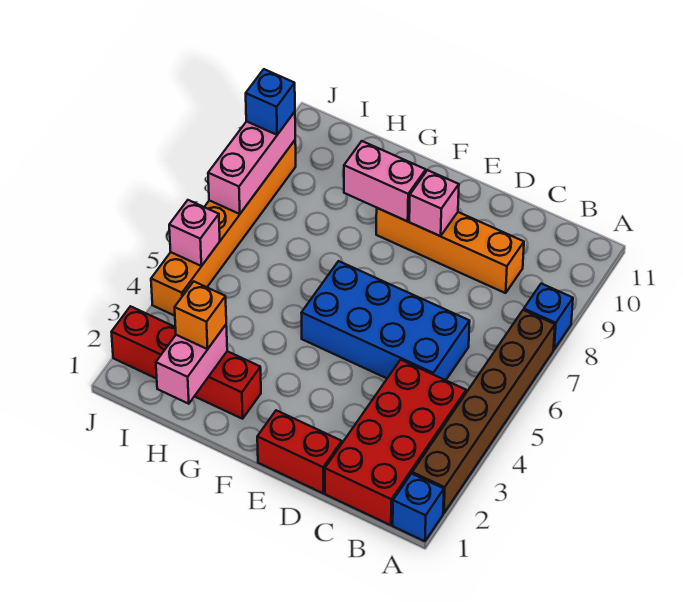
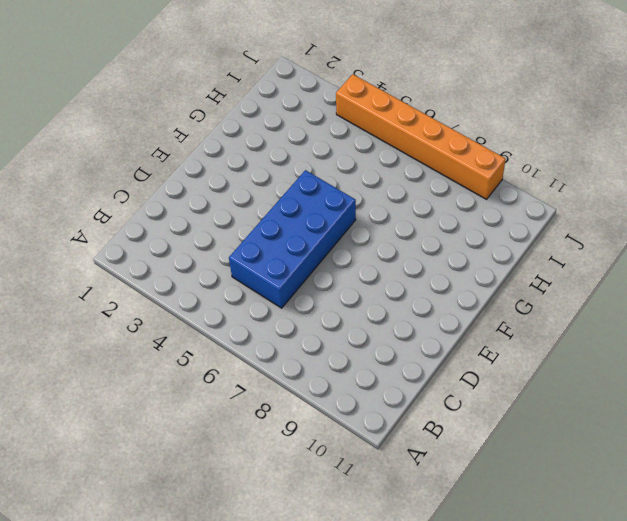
none -> blue 1x1 brick [393,474,444,541]
none -> brown 1x6 brick [412,310,555,513]
none -> blue 1x1 brick [524,284,573,349]

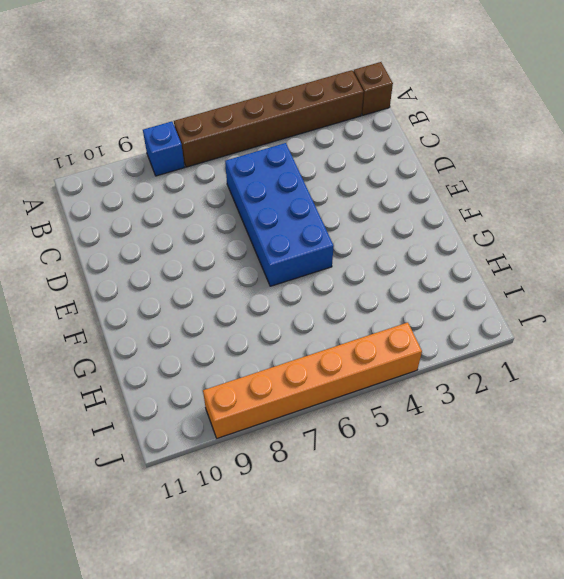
brown 1x1 brick [353,62,393,115] -> blue 1x1 brick [393,474,444,541]
none -> red 2x4 brick [325,360,466,525]
none -> orange 1x4 brick [376,208,524,293]
none -> red 1x2 brick [257,410,342,493]

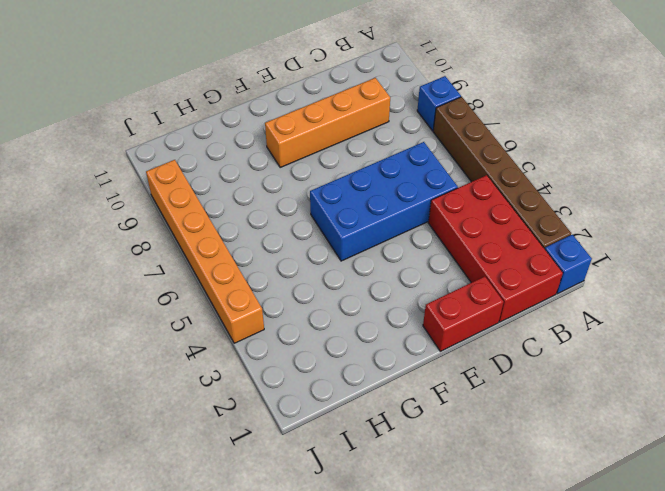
none -> red 1x4 brick [112,306,261,419]
none -> pink 1x1 brick [409,170,459,236]
none -> pink 1x2 brick [344,141,426,221]

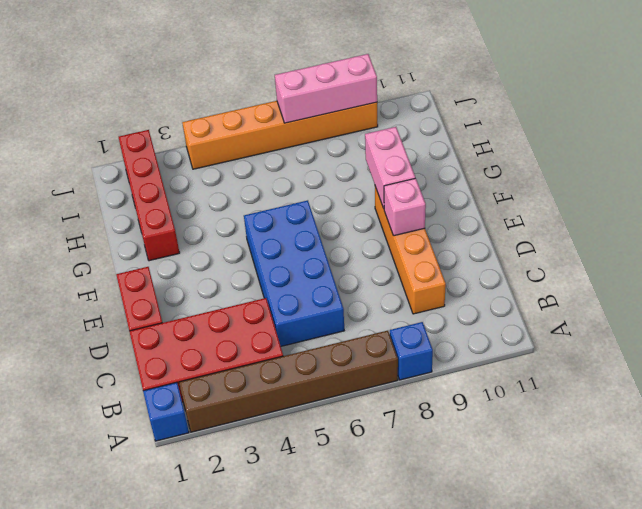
none -> pink 1x2 brick [156,325,227,404]
none -> pink 1x1 brick [169,200,220,266]
none -> orange 1x1 brick [175,281,226,349]

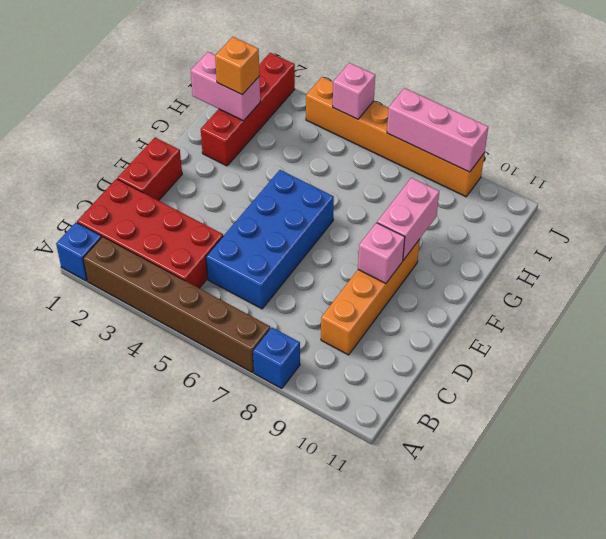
none -> blue 1x1 brick [246,69,295,135]

